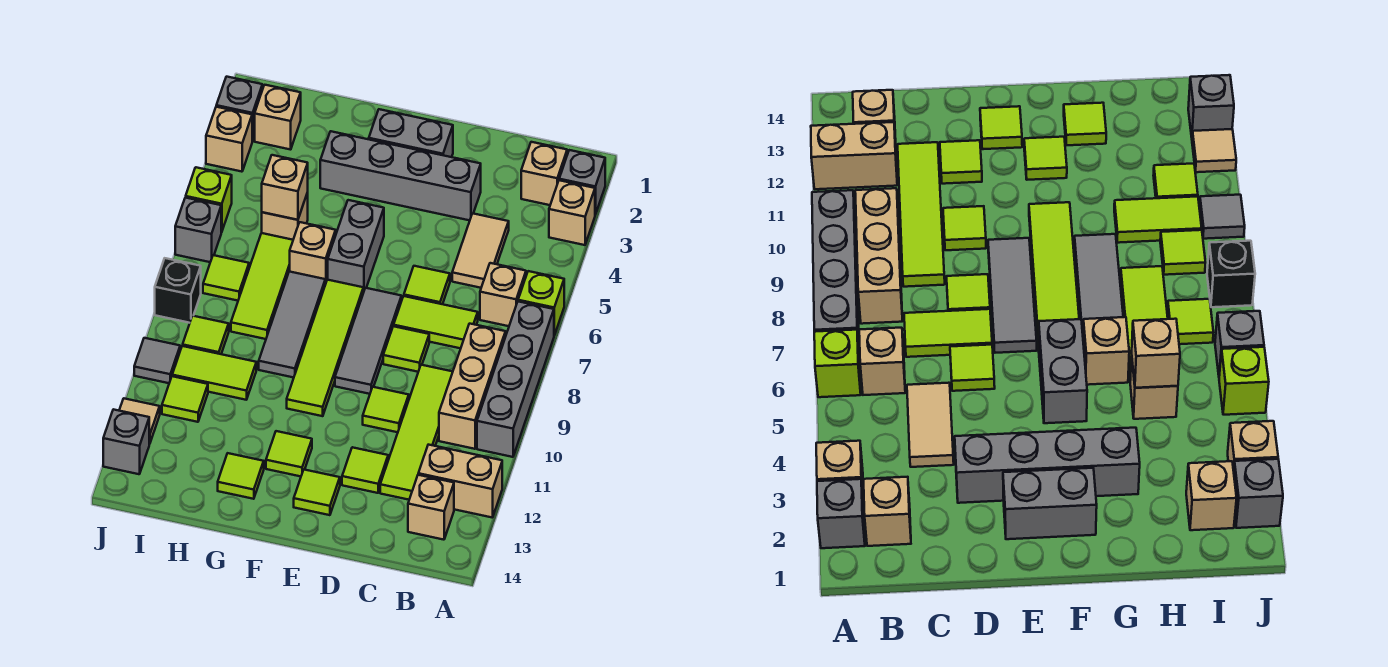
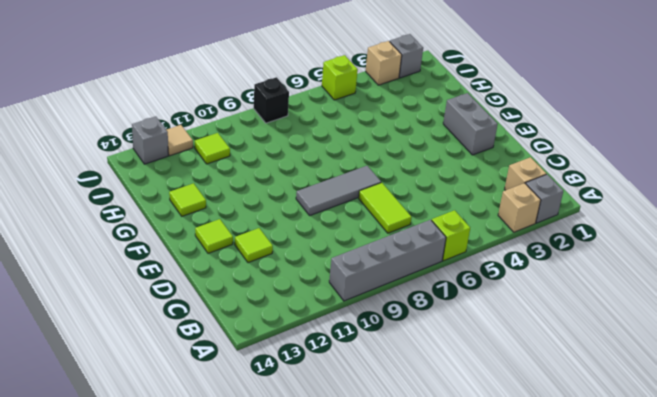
none -> tan 1x2 brick [418,445,502,518]
none -> tan 1x1 brick [480,263,526,326]
none -> tan 1x3 brick [439,324,506,449]
none -> tan 1x1 brick [408,475,454,540]

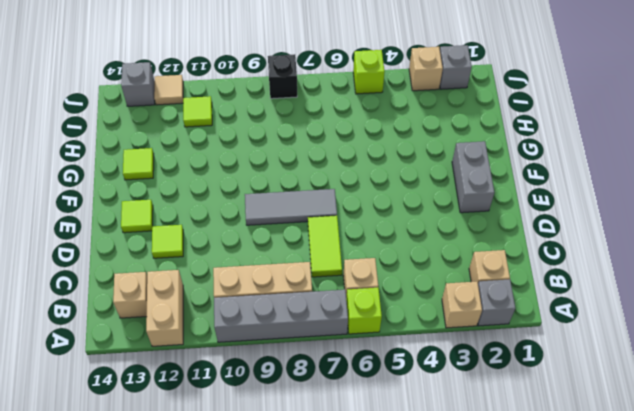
none -> tan 1x2 tile [452,213,509,288]
none -> lime 1x4 tile [380,365,453,500]
none -> grey 1x4 brick [320,131,481,220]
none -> lime 1x1 tile [404,266,450,304]

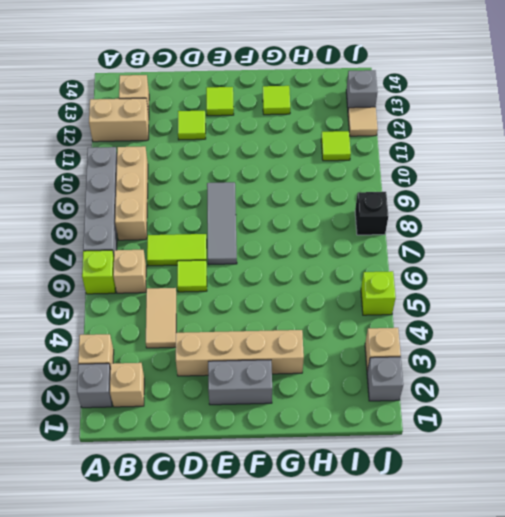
tan 1x4 brick [176,330,304,376] -> grey 1x4 brick [320,131,481,220]
none -> lime 1x4 tile [380,365,453,500]
none -> lime 1x1 tile [383,326,429,372]
none -> lime 1x1 tile [363,387,409,432]
none -> grey 1x2 brick [328,200,384,293]

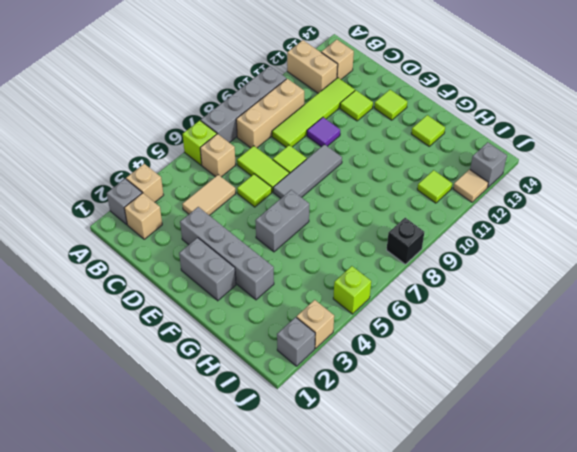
purple 1x1 tile [307,117,340,147] -> lime 1x1 tile [363,387,409,432]
none -> lime 1x4 tile [287,280,363,416]
none -> lime 1x1 tile [266,431,312,476]
none -> tan 1x1 brick [290,222,336,284]
none -> grey 1x3 tile [259,271,325,378]

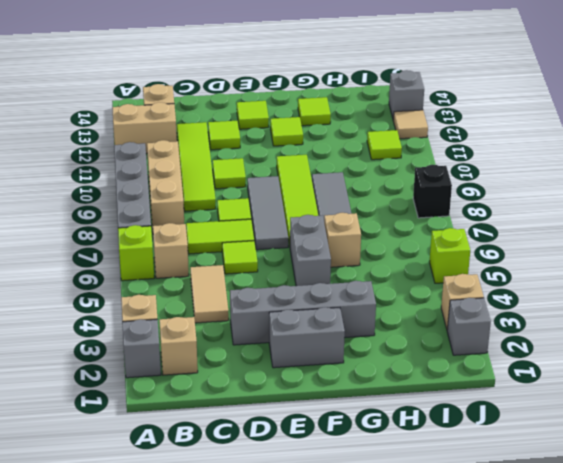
none -> tan 1x1 brick [262,193,308,240]
none -> lime 1x3 tile [231,233,293,339]
none -> lime 1x2 tile [172,346,256,400]
none -> tan 1x1 brick [255,85,301,150]

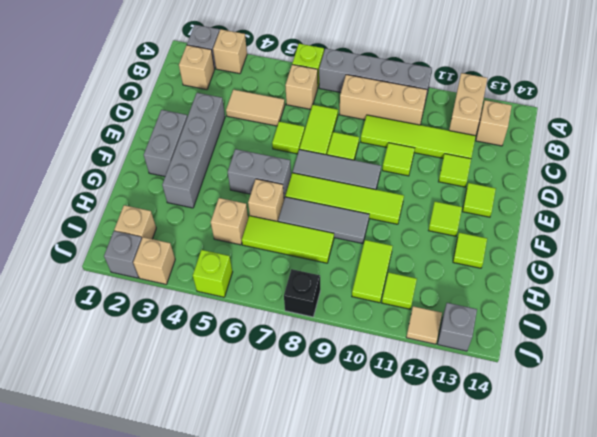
none -> lime 1x1 tile [203,255,249,301]
none -> lime 1x1 tile [183,316,229,354]
none -> grey 1x1 brick [175,198,221,262]
none -> grey 1x1 tile [134,338,180,383]

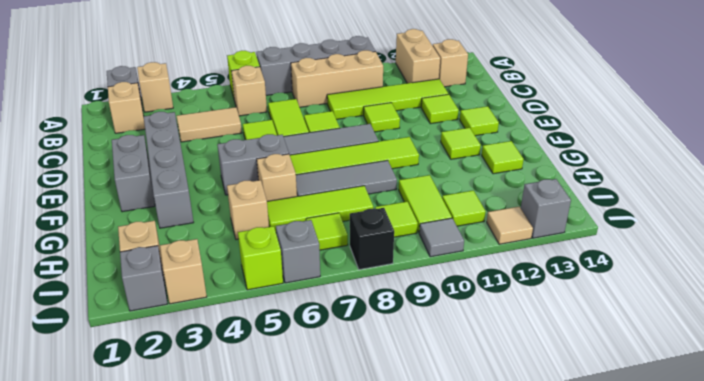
none -> tan 1x1 brick [262,155,308,220]

